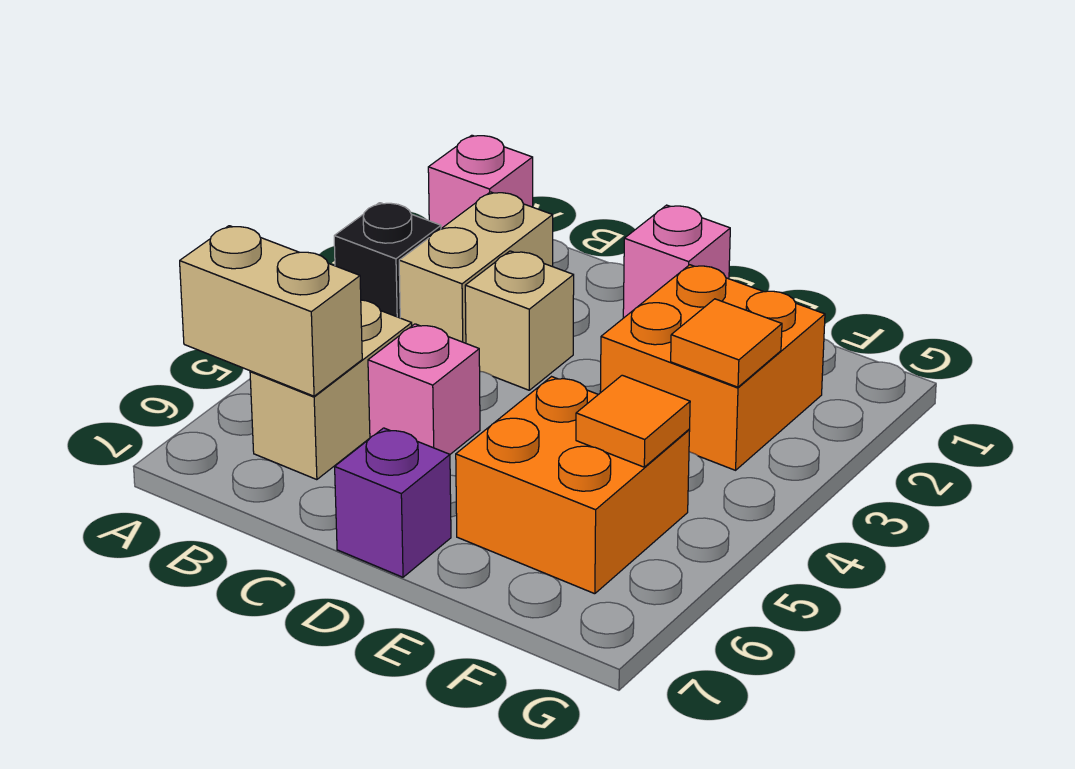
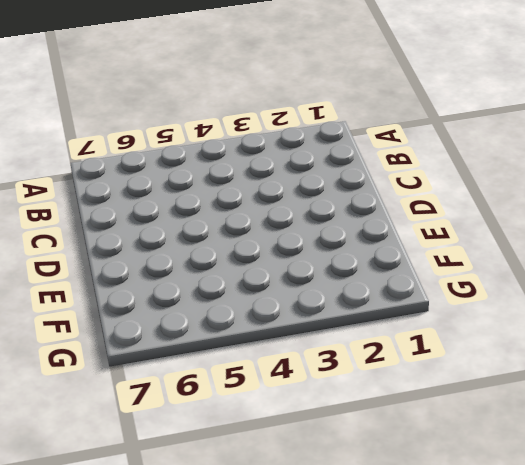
none -> pink 1x1 brick [428,135,533,229]
none -> black 1x1 brick [334,203,441,318]
none -> tan 1x2 brick [399,192,553,343]

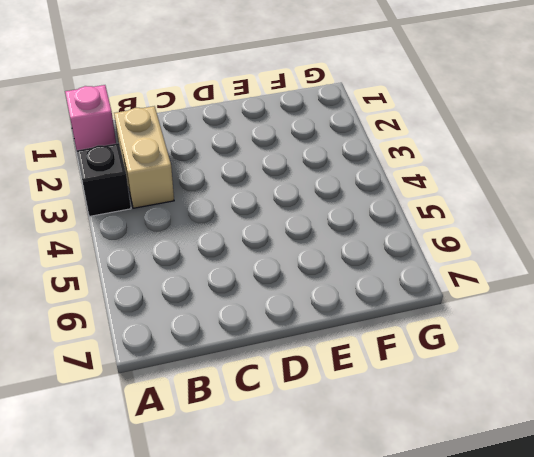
none -> tan 1x2 brick [250,300,412,480]
none -> tan 1x1 brick [465,251,574,390]
none -> pink 1x1 brick [368,324,480,454]

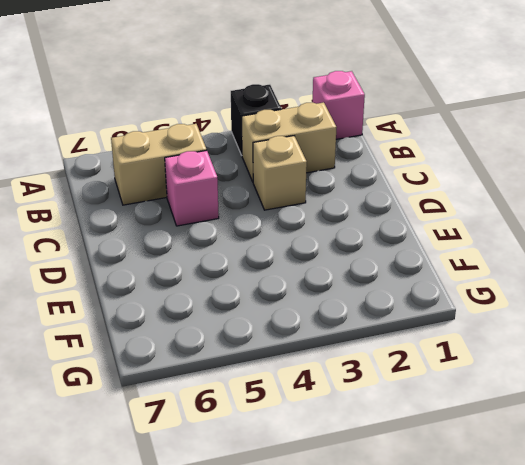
none -> pink 1x1 brick [623,205,730,318]
none -> purple 1x1 brick [335,428,451,577]
none -> orange 2x2 brick [600,265,825,470]

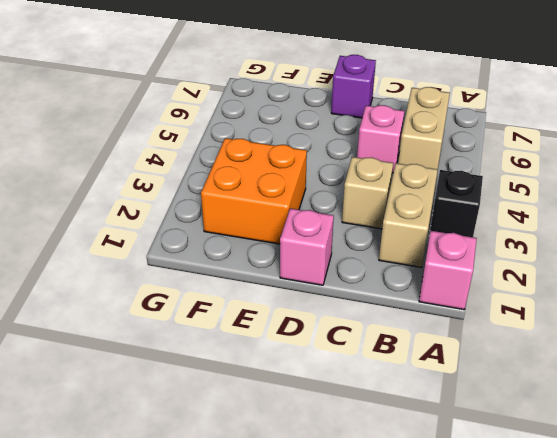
none -> orange 2x2 brick [456,377,690,594]
none -> tan 1x2 brick [180,226,362,396]
none -> orange 1x1 tile [671,299,782,387]

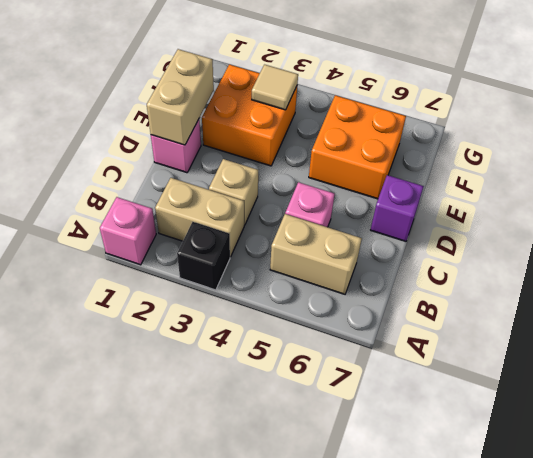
tan 1x2 brick [147,49,214,145] -> tan 1x2 brick moved to [180,226,362,396]
tan 1x1 tile [252,65,298,110] -> orange 1x1 tile [671,299,782,387]
none -> orange 1x1 tile [576,375,690,467]

